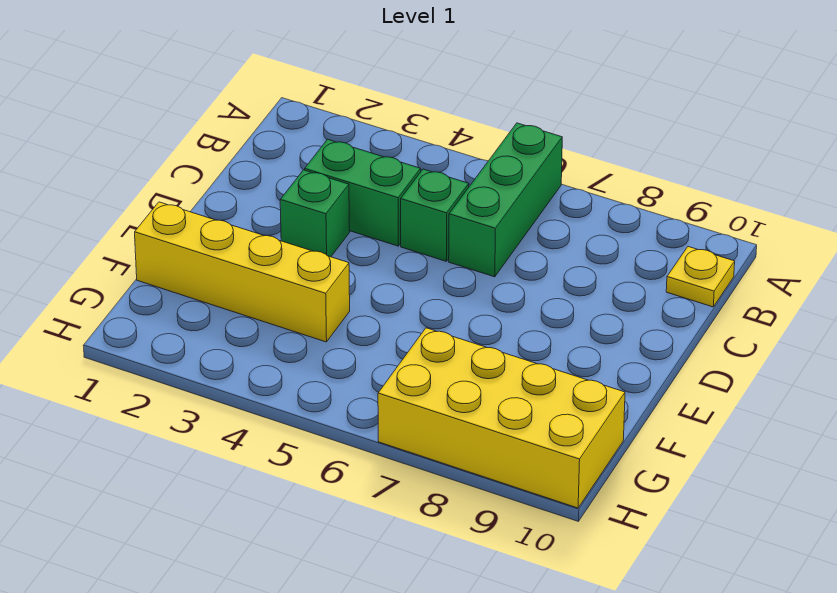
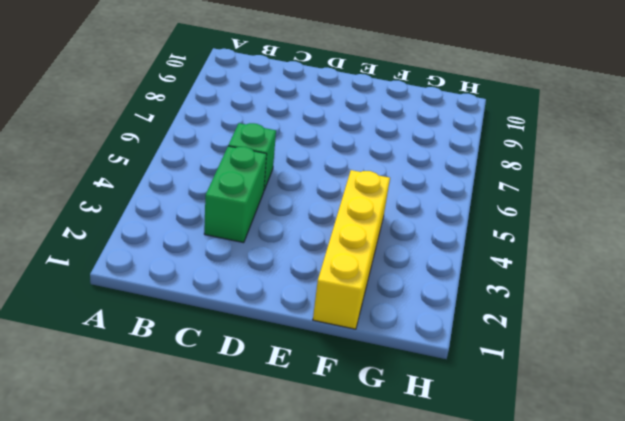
none -> green 1x3 brick [449,123,562,277]
none -> yellow 1x1 plate [666,247,735,307]

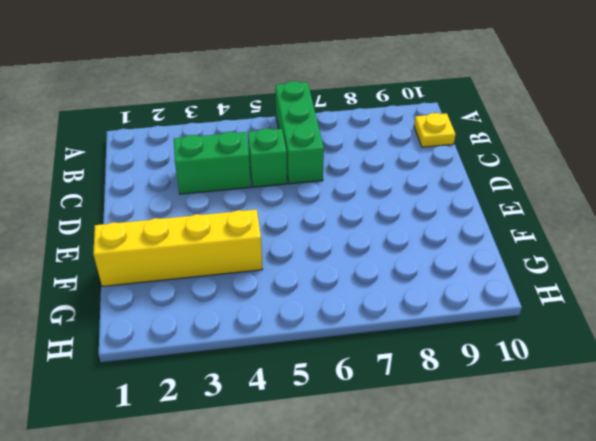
none -> green 1x1 brick [280,170,350,257]
none -> yellow 2x4 brick [378,328,625,508]

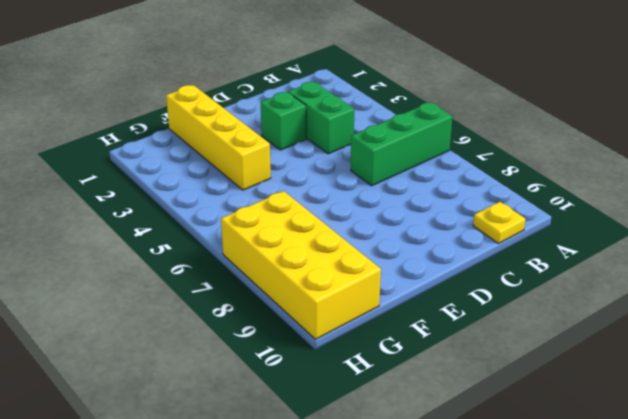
none -> green 1x1 brick [401,169,469,261]

